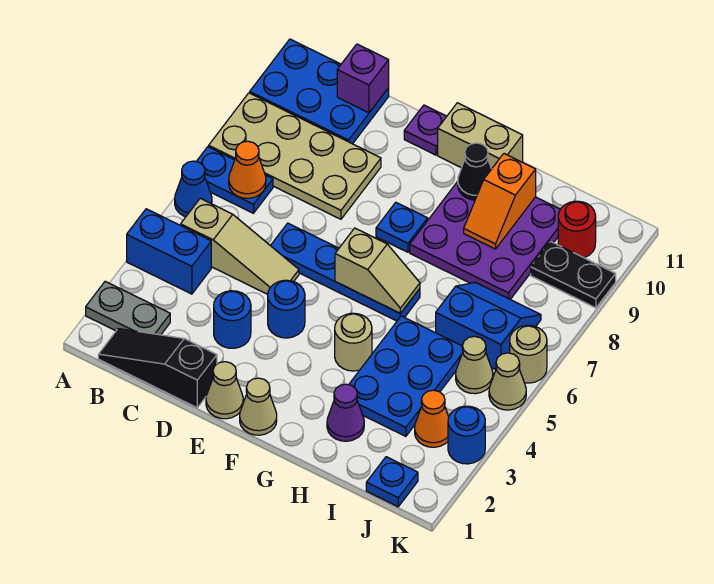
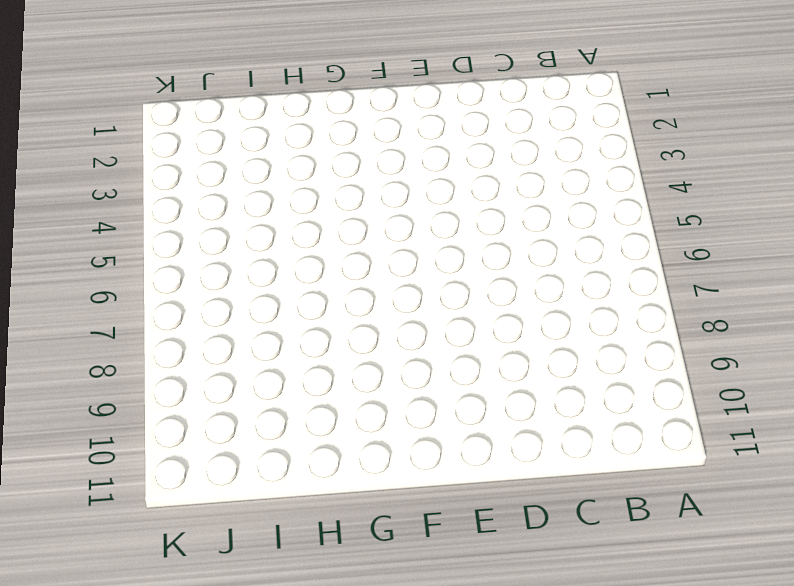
none -> grey 1x2 plate [86,281,170,335]
none -> blue 1x2 brick [127,209,211,294]
none -> blue 1x1 cone [175,161,212,217]
none -> blue 1x2 plate [196,147,273,213]

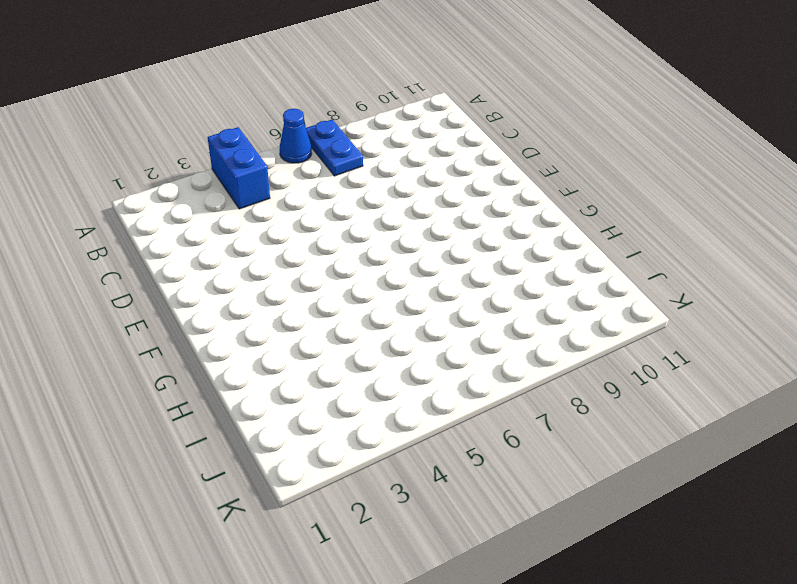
none -> grey 1x2 plate [86,281,170,335]
none -> tan 2x4 plate [209,93,381,219]
none -> blue 2x3 plate [250,39,389,144]
none -> black 1x3 slope [98,329,217,408]

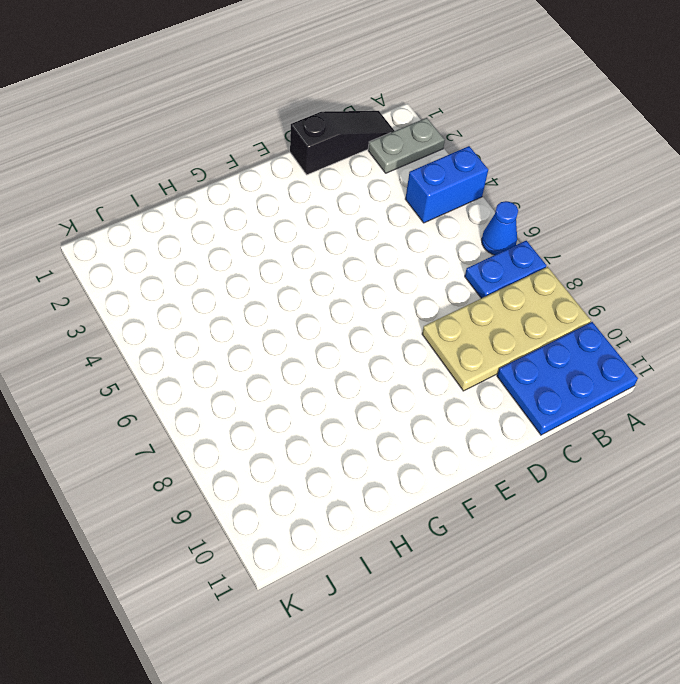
none -> tan 1x3 slope [181,198,299,294]
none -> blue 1x1 round brick [214,291,251,348]
none -> blue 1x4 plate [270,223,420,321]
none -> tan 1x1 cone [206,362,243,419]

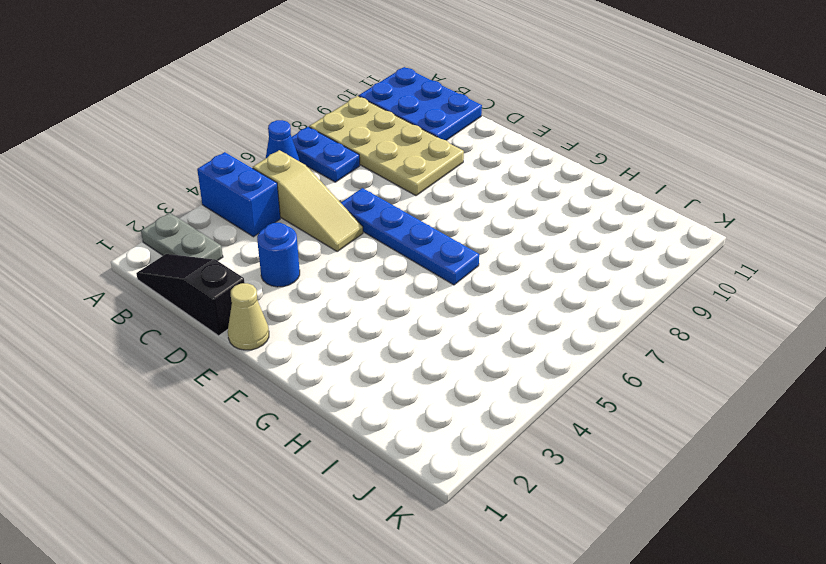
none -> blue 1x1 round brick [268,280,305,338]
none -> purple 1x1 plate [404,105,447,155]
none -> tan 1x1 cone [240,378,277,435]
none -> blue 1x1 plate [376,202,428,252]

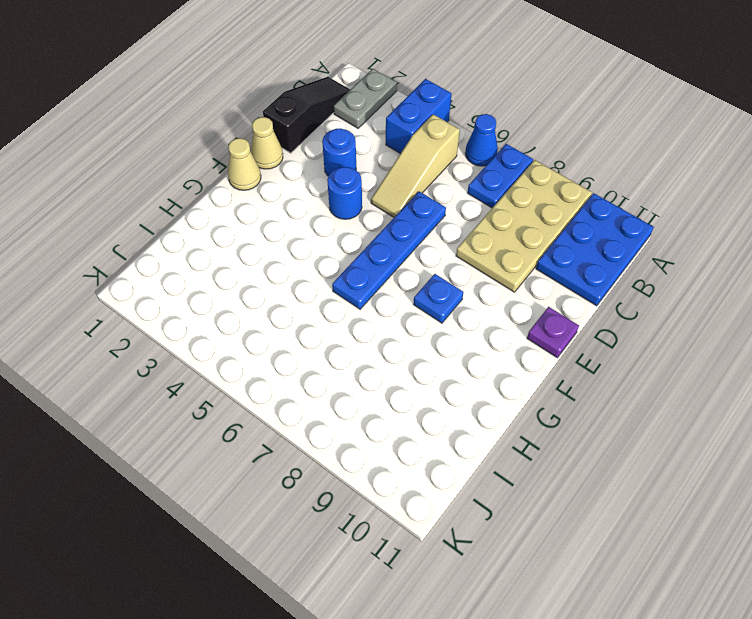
none -> tan 1x2 brick [438,103,523,169]
none -> tan 1x1 round brick [335,313,372,371]
none -> purple 3x3 plate [410,182,560,299]
none -> purple 1x1 cone [327,384,364,441]

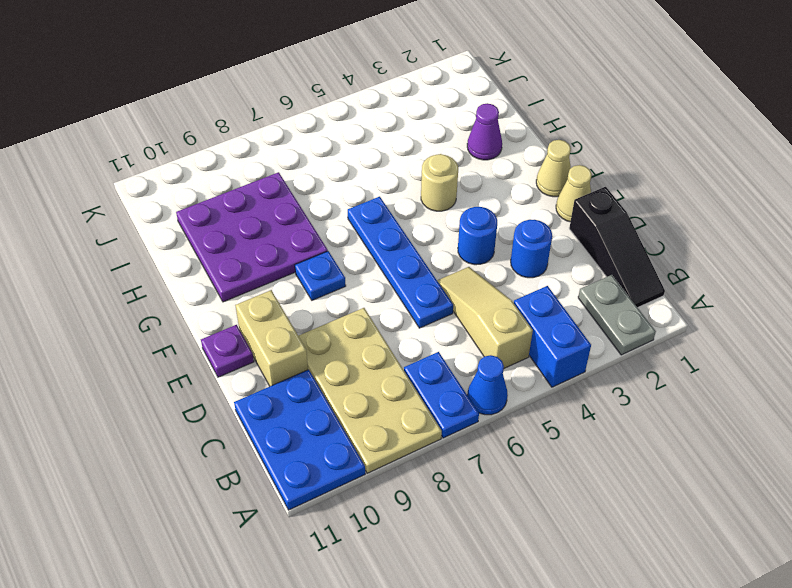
tan 1x2 brick [236,290,308,386] -> tan 1x2 brick moved to [438,103,523,169]
none -> blue 2x3 plate [349,316,463,436]
none -> blue 2x2 slope [436,283,541,370]
none -> blue 1x1 plate [366,457,418,507]
none -> orange 1x1 cone [415,390,449,447]

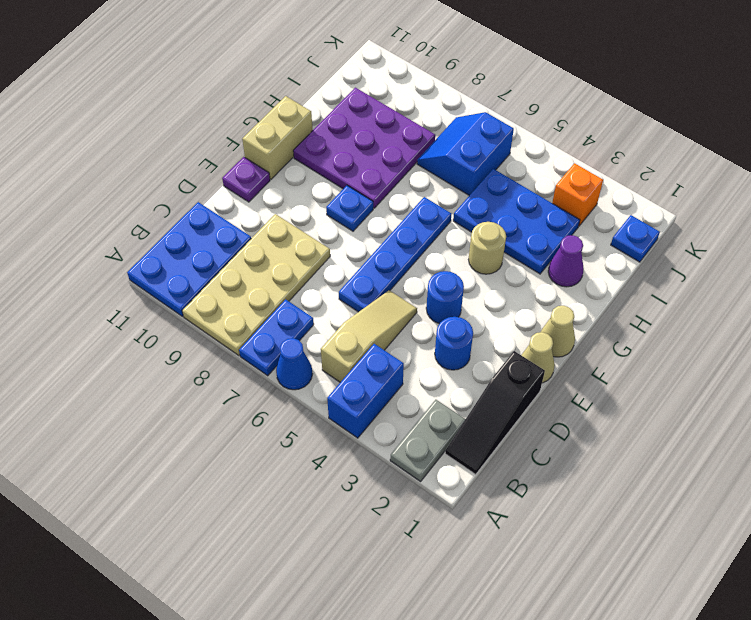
orange 1x1 brick [552,163,603,226] -> orange 1x1 cone [415,390,449,447]
none -> tan 1x1 cone [456,336,493,394]
none -> black 1x2 plate [531,241,616,308]
none -> red 1x1 round brick [558,201,596,258]
none -> blue 1x1 round brick [448,406,485,464]

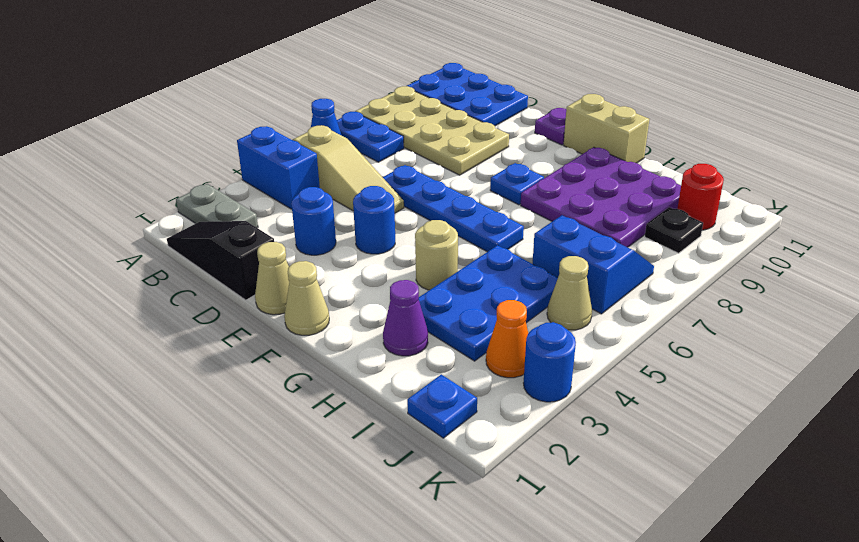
black 1x1 plate [645,207,703,253] -> black 1x2 plate [531,241,616,308]
none -> tan 1x1 cone [489,353,526,410]
none -> tan 1x1 round brick [510,325,547,383]
none -> orange 1x1 cone [229,141,266,198]
none -> purple 1x1 brick [337,44,389,113]

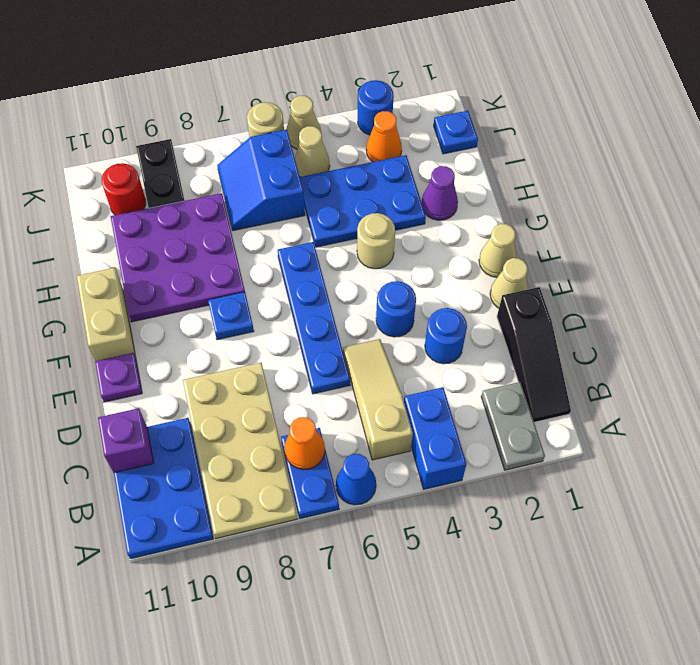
none -> tan 1x2 slope [335,228,420,313]
none -> black 1x1 cone [458,143,491,200]
none -> orange 1x2 slope [464,154,536,249]

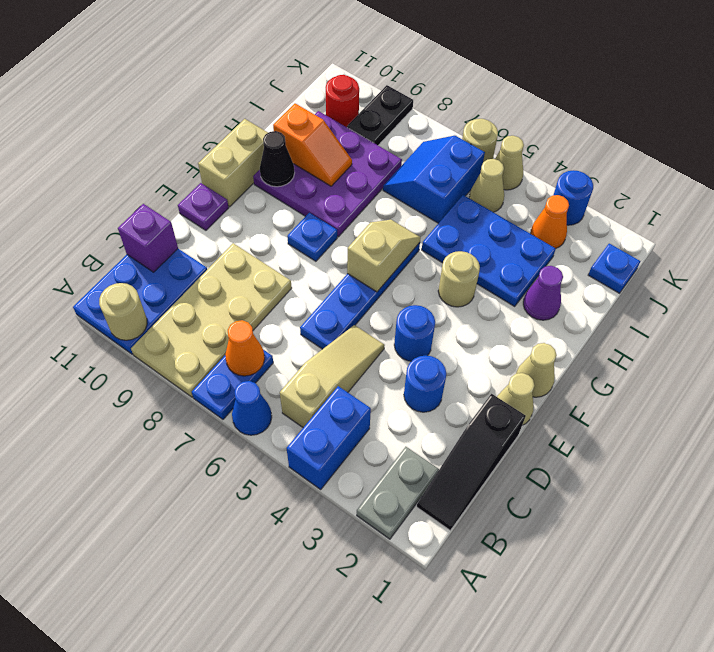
tan 1x1 round brick [99,283,147,340] -> none

